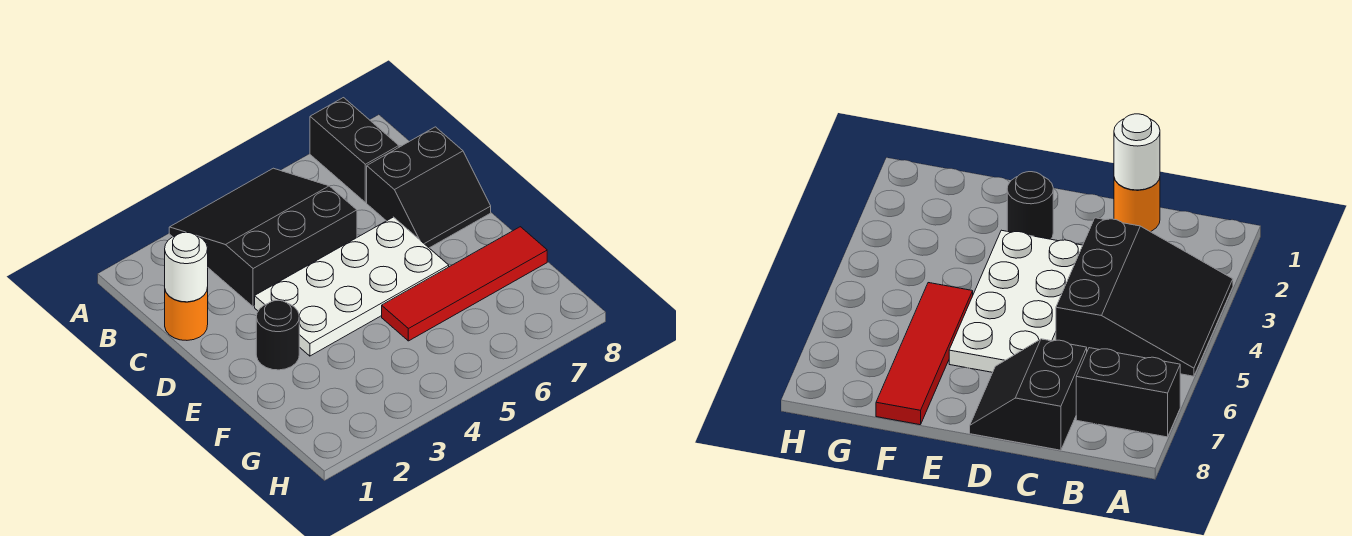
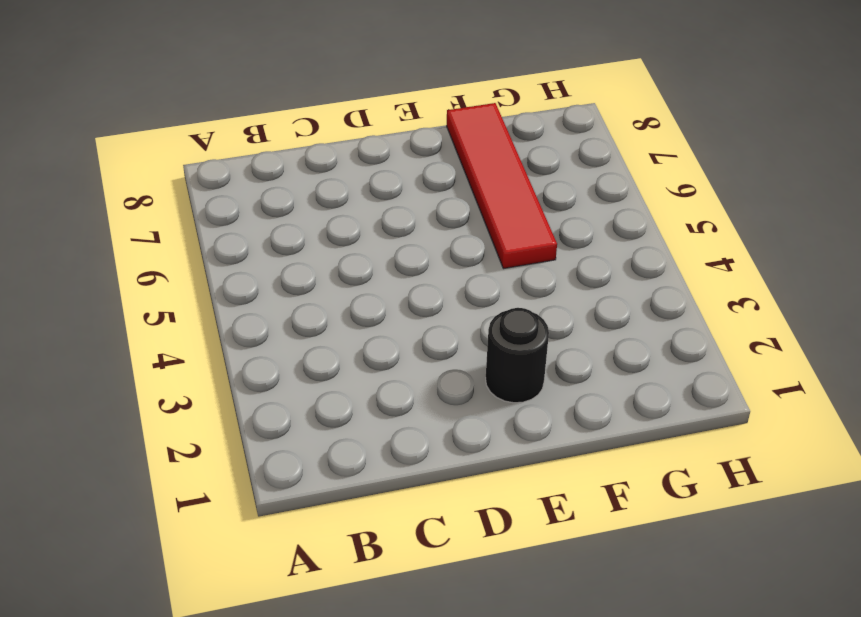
none -> black 3x3 slope [169,168,357,307]
none -> black 1x2 brick [310,98,399,202]

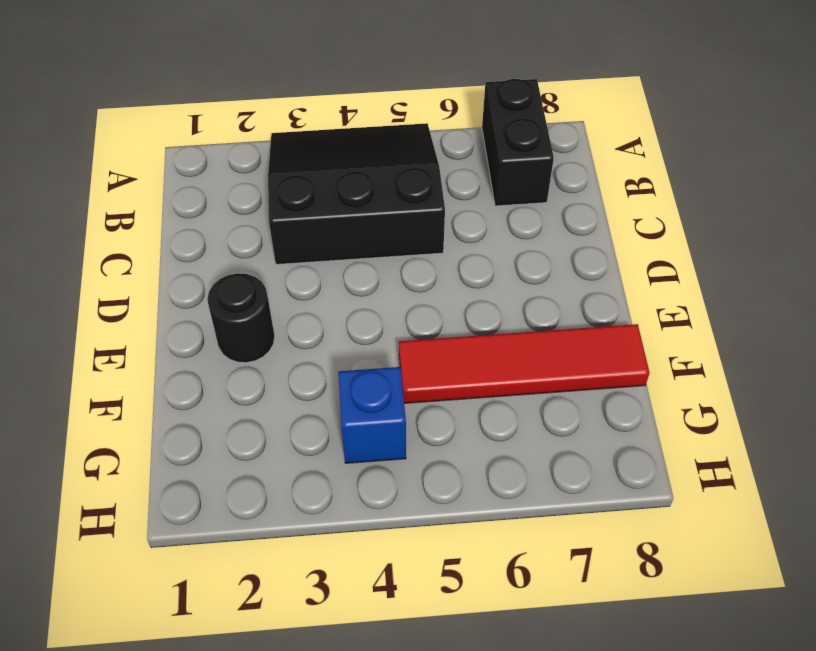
blue 1x1 brick [338,367,406,463] -> none
none -> orange 1x1 round brick [165,287,208,340]
none -> black 2x2 slope [367,127,491,248]

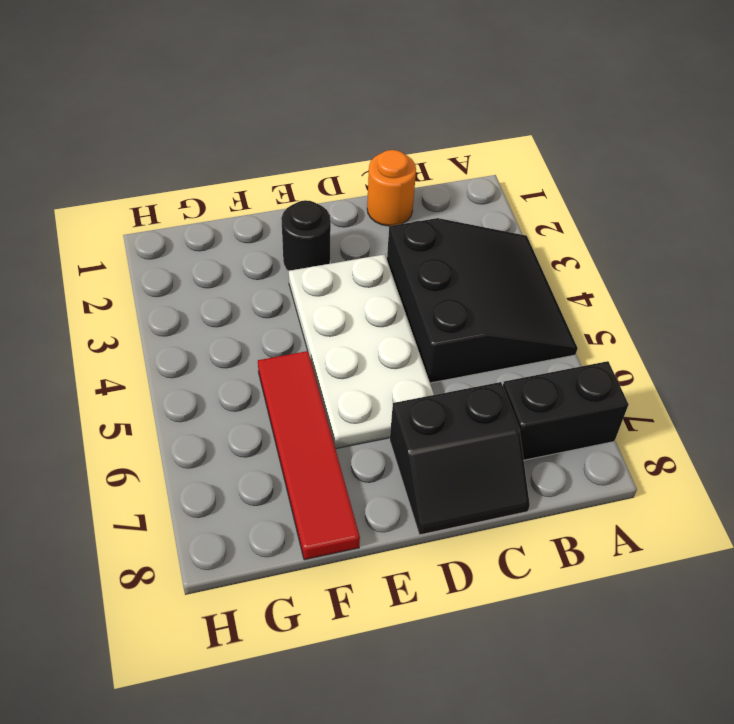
black 2x2 slope [390,382,530,535] -> black 2x2 slope turned to [367,127,491,248]
none -> white 1x1 round brick [165,232,208,302]

